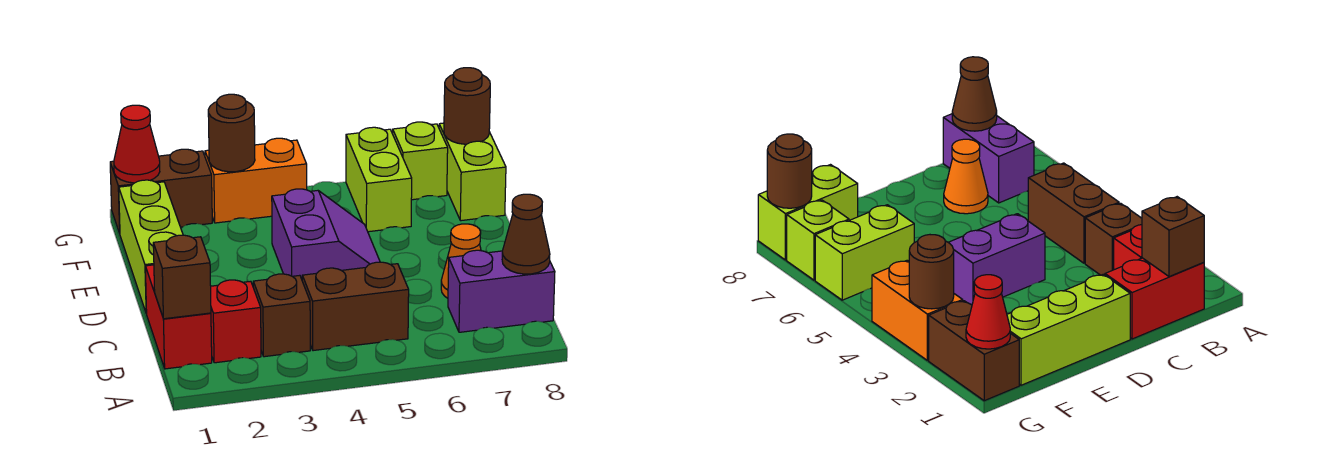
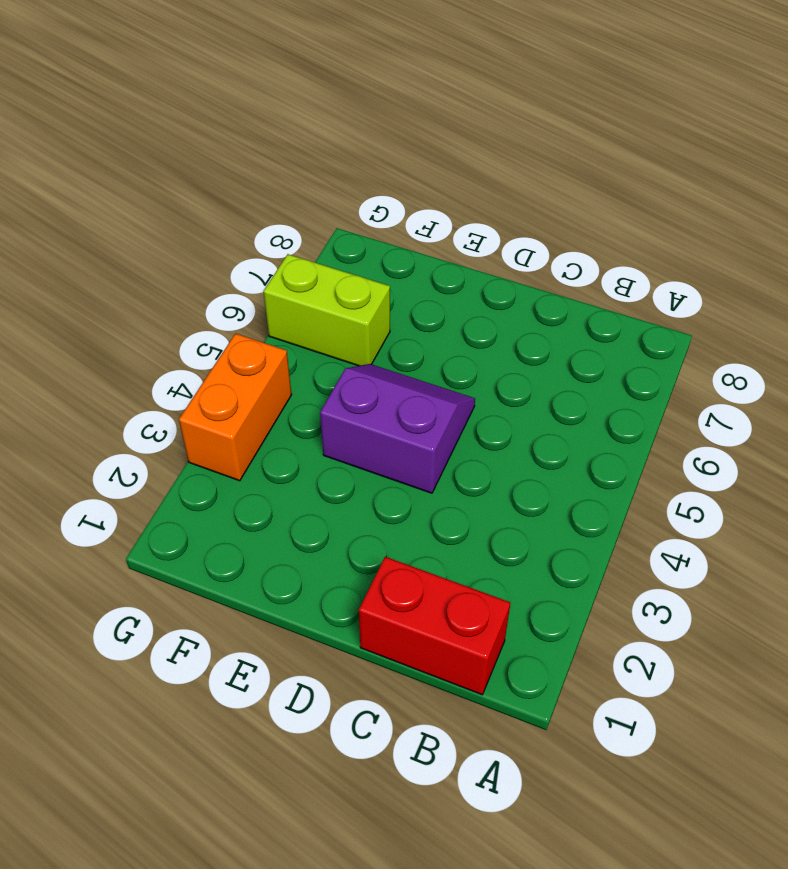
none -> red 1x1 brick [211,280,261,363]
none -> brown 1x1 brick [253,274,310,357]
none -> brown 1x2 brick [302,262,409,351]

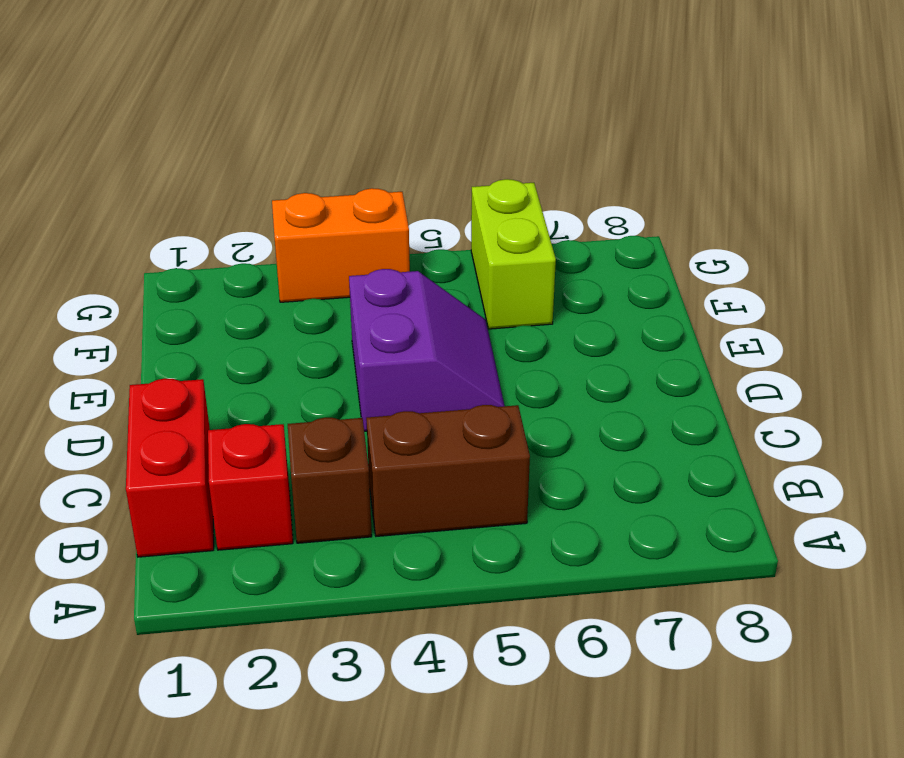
none -> purple 1x2 brick [448,250,555,332]
none -> orange 1x1 cone [441,224,481,298]
none -> lime 1x3 brick [119,180,183,313]

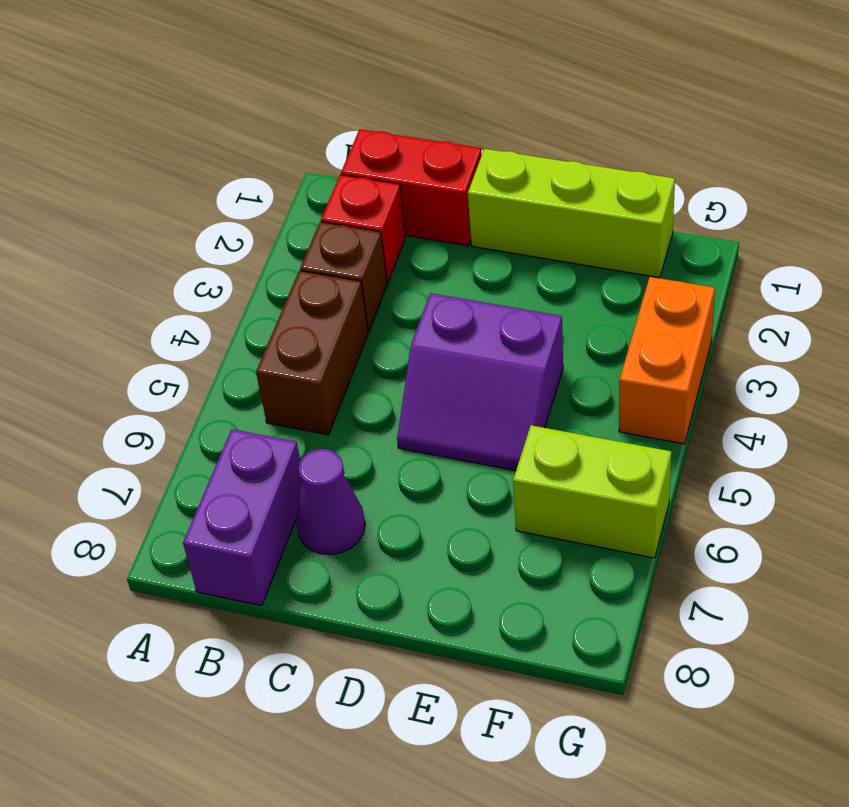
purple 1x1 cone [296,449,365,555] -> orange 1x1 cone [441,224,481,298]
none -> lime 1x2 brick [439,123,506,221]
none -> brown 1x2 brick [110,149,212,233]
none -> lime 1x1 brick [393,122,448,200]

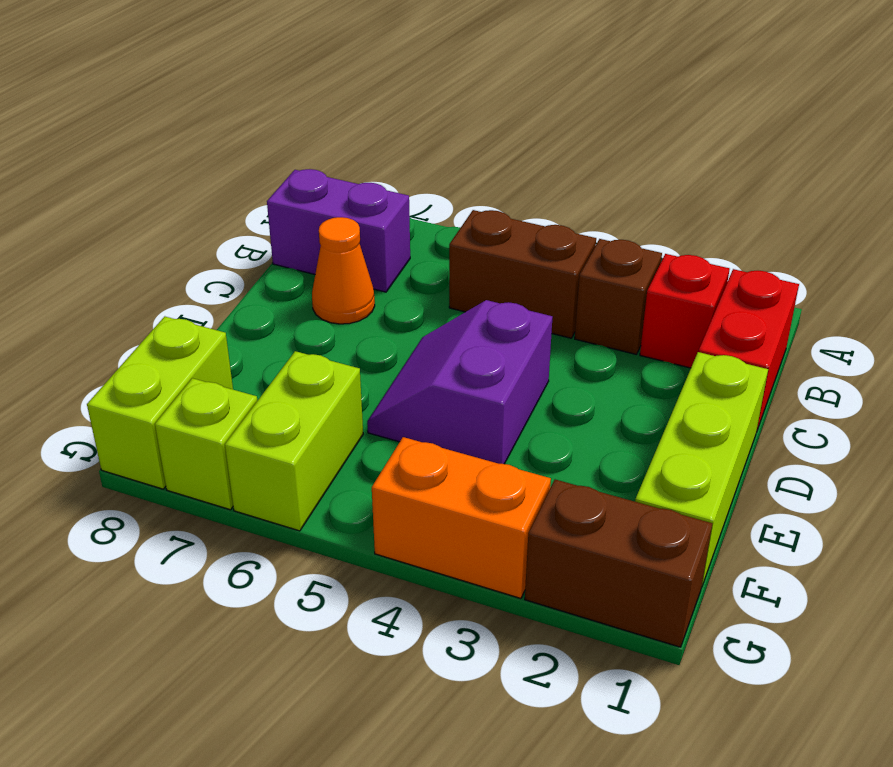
none -> brown 1x1 brick [153,235,211,319]
none -> brown 1x1 cone [502,194,550,274]
none -> red 1x1 cone [114,105,160,183]

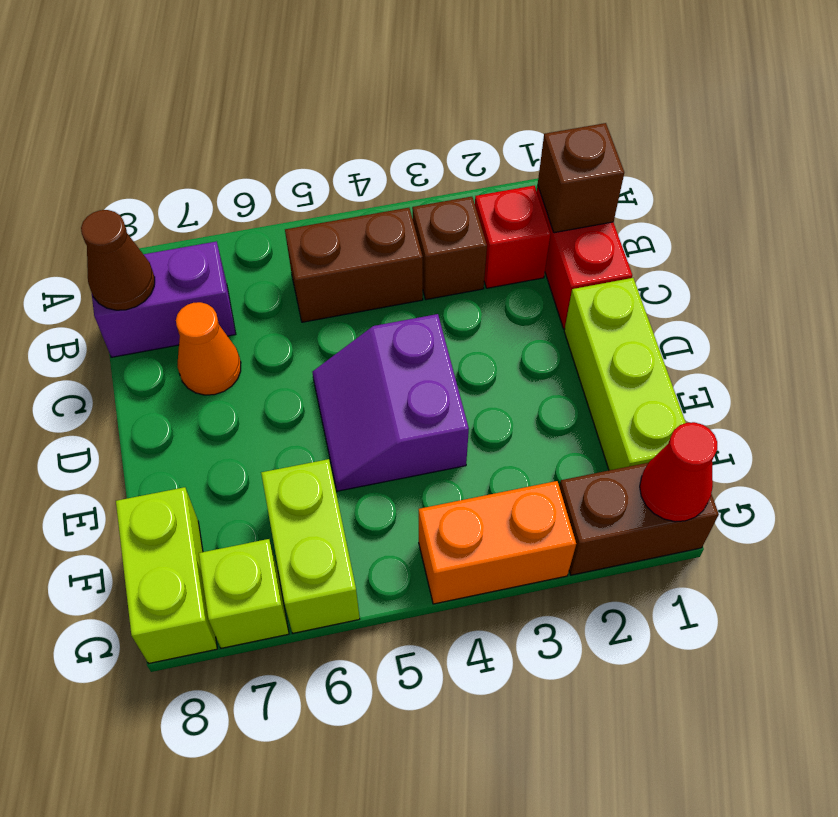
none -> brown 1x1 round brick [208,94,255,172]
none -> brown 1x1 round brick [444,68,490,144]

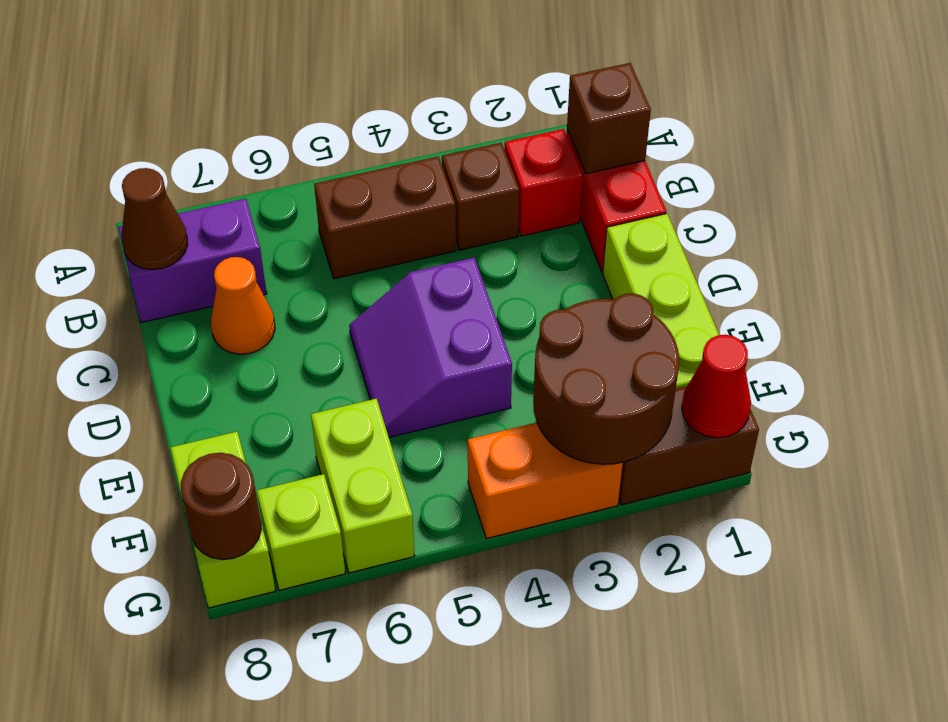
brown 2x2 round brick [533,293,679,464] -> brown 1x1 round brick [208,94,255,172]

